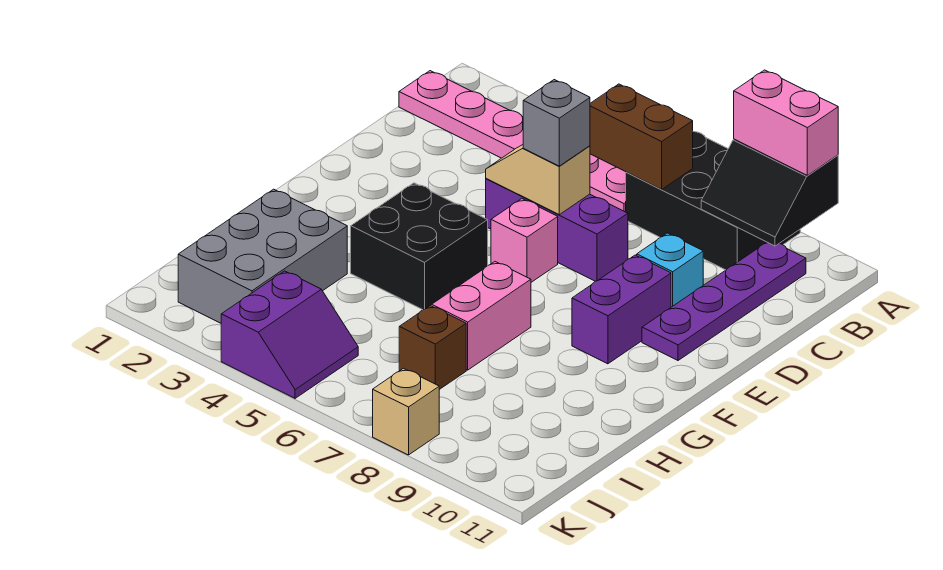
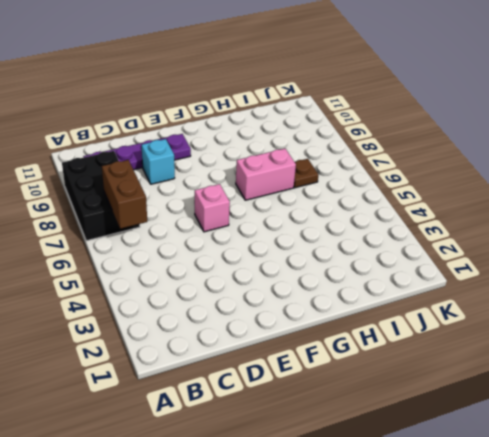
brown 1x1 plate [294,159,318,188] -> brown 1x1 brick [399,306,466,390]
none -> pink 1x6 plate [399,71,626,212]
none -> purple 1x3 brick [486,179,628,281]
none -> purple 1x2 brick [572,255,671,364]

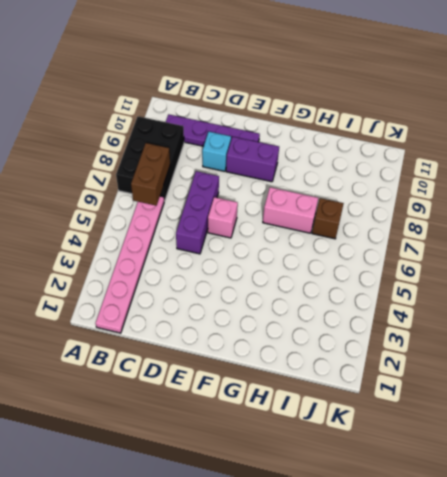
none -> black 2x2 brick [351,183,488,310]
none -> grey 2x3 brick [178,189,347,323]
none -> purple 2x2 slope [221,271,358,398]

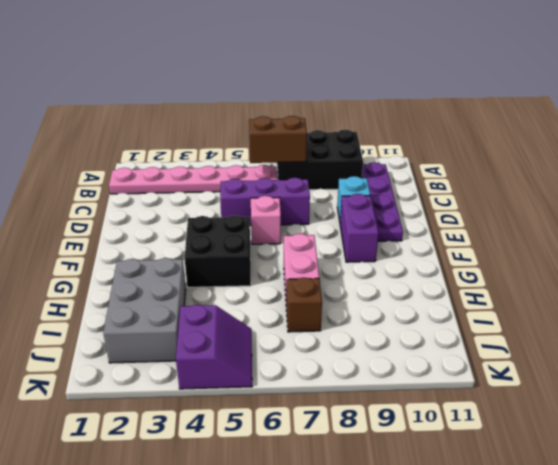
none -> tan 1x1 brick [373,368,439,455]
none -> black 2x2 slope [701,139,838,246]
none -> tan 1x2 slope [486,145,590,215]

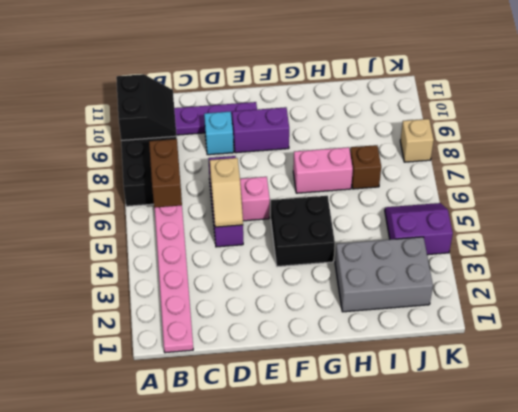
none -> pink 1x2 brick [734,70,838,175]
none -> grey 1x1 brick [523,80,590,166]

